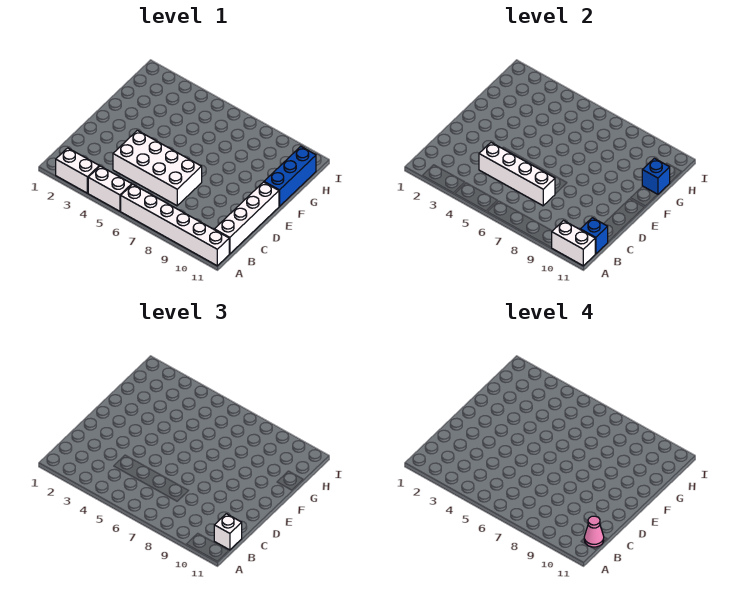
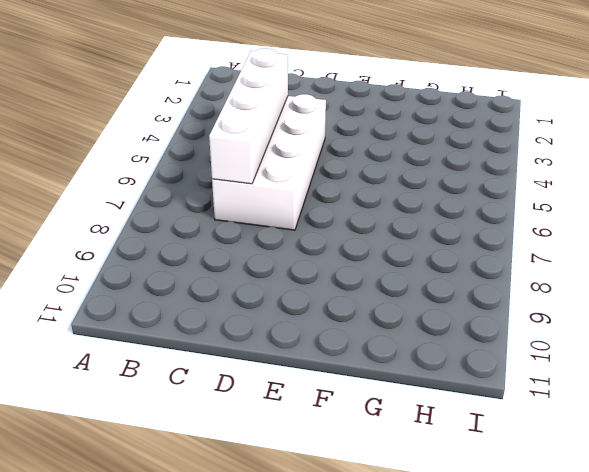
none -> white 1x2 brick [56,148,99,193]
none -> white 1x2 brick [88,166,132,211]
none -> white 1x6 brick [121,184,229,266]

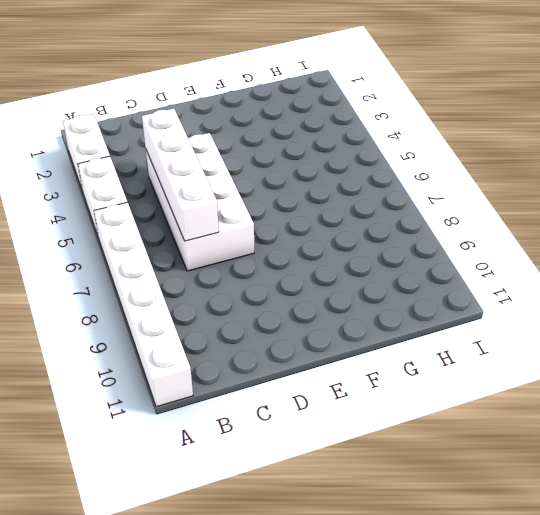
none -> white 1x4 brick [214,182,279,254]
none -> blue 1x3 brick [264,146,316,206]
none -> white 1x2 brick [552,221,595,266]

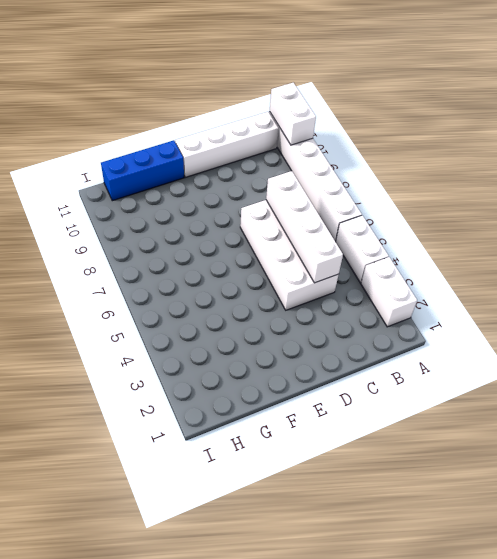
none -> blue 1x1 brick [580,218,608,254]
none -> blue 1x1 brick [642,158,670,194]
none -> white 1x1 brick [214,514,242,550]

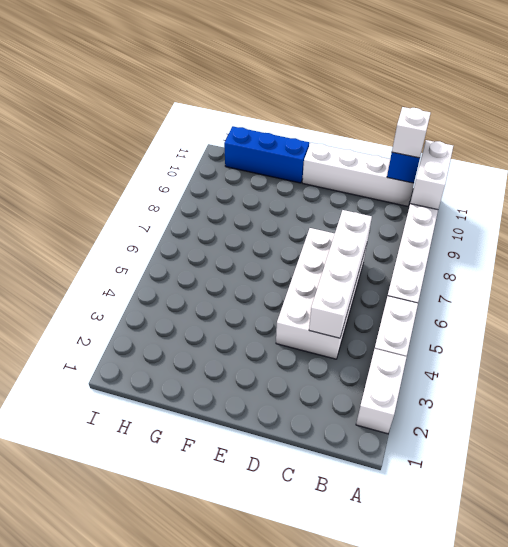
none -> blue 1x1 brick [642,158,670,194]
none -> pink 1x1 cone [584,516,604,547]

